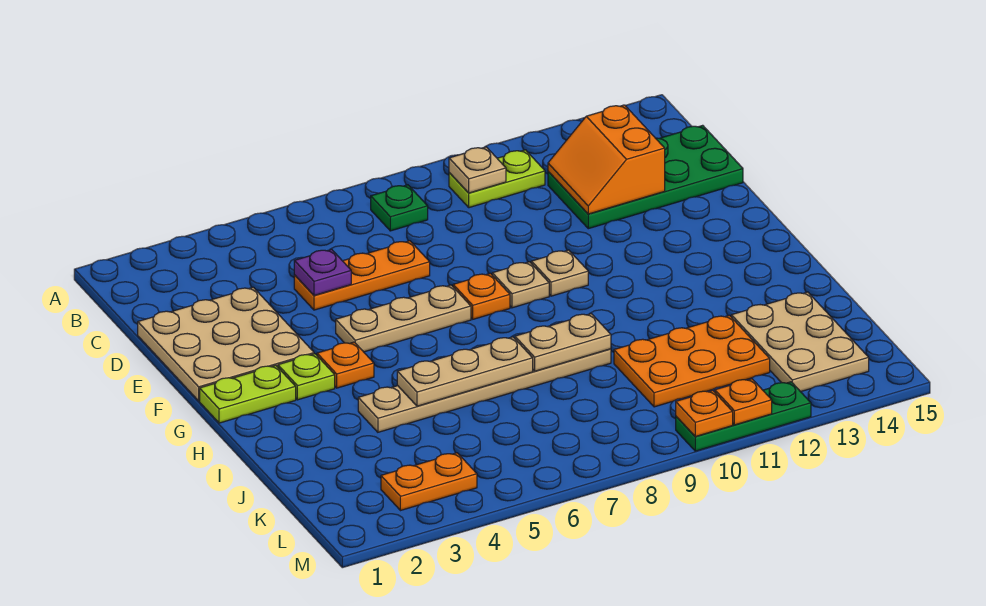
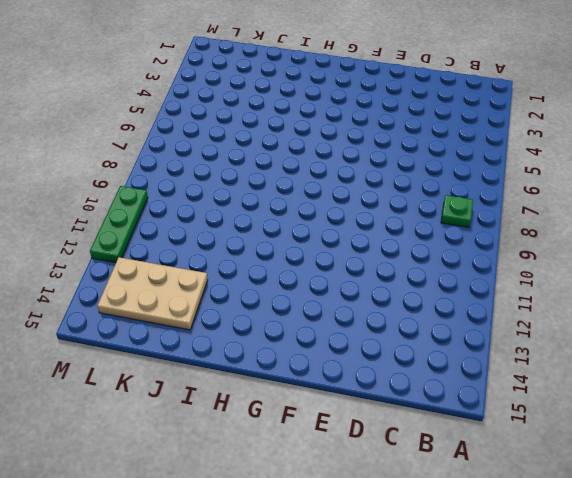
none -> lime 1x2 plate [449,150,545,208]
none -> green 2x4 plate [548,125,743,229]
none -> tan 3x3 plate [138,287,314,401]

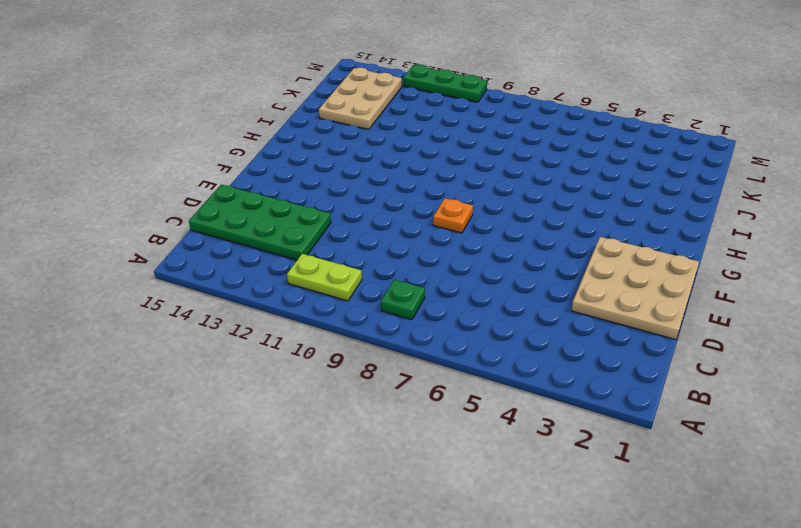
none -> orange 1x3 plate [294,241,430,310]
none -> tan 1x3 plate [336,285,471,352]
none -> tan 1x1 plate [492,262,549,308]

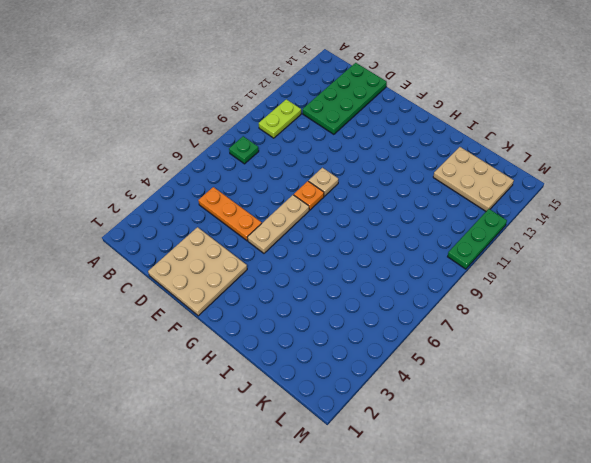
orange 1x3 plate [198,187,262,241] -> orange 1x3 plate turned to [294,241,430,310]
none -> tan 1x1 plate [531,250,588,296]
none -> lime 1x2 plate [200,365,296,423]
none -> lime 1x1 plate [278,354,335,400]

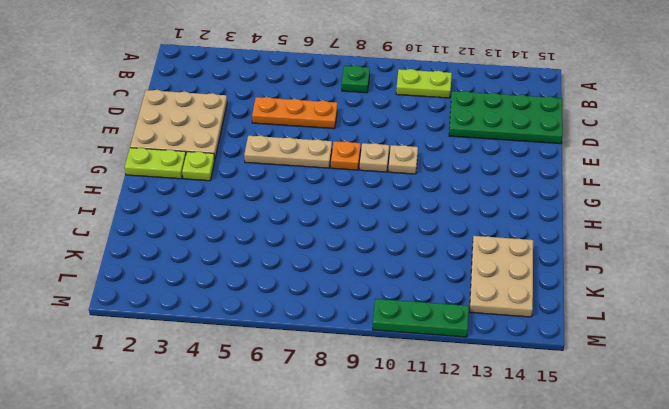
none -> orange 1x1 plate [317,342,374,388]
none -> tan 1x6 plate [358,349,611,432]
none -> orange 2x3 plate [614,315,770,407]

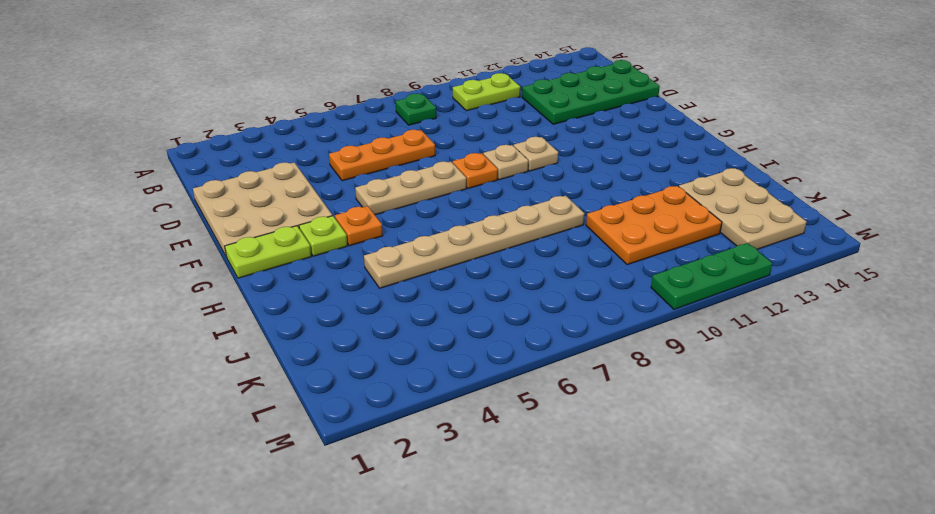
none -> orange 1x2 plate [381,453,477,511]
none -> tan 1x1 plate [449,147,506,193]
none -> orange 2x2 slope [548,105,665,214]

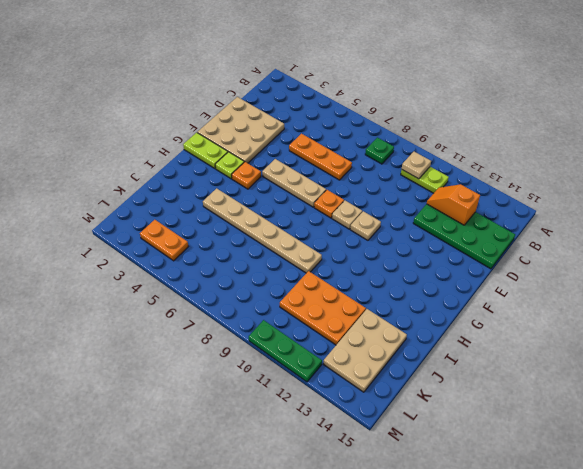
orange 1x2 slope [427,184,480,225] -> orange 2x2 slope [548,105,665,214]
none -> purple 1x1 plate [294,249,351,296]
none -> tan 1x3 plate [397,337,533,406]
none -> tan 1x2 plate [515,314,611,371]

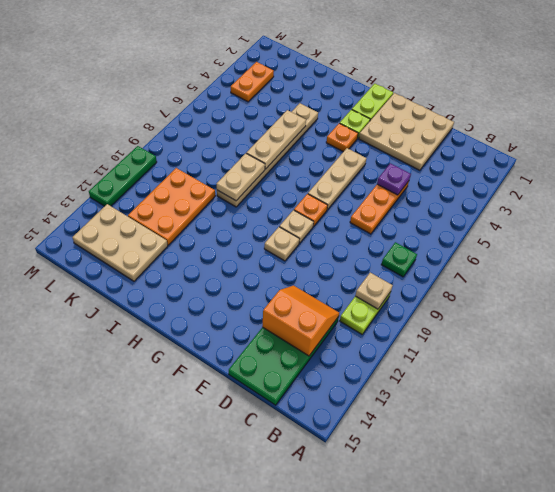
none -> orange 1x1 plate [676,390,733,437]
none -> orange 1x1 plate [715,379,772,425]

